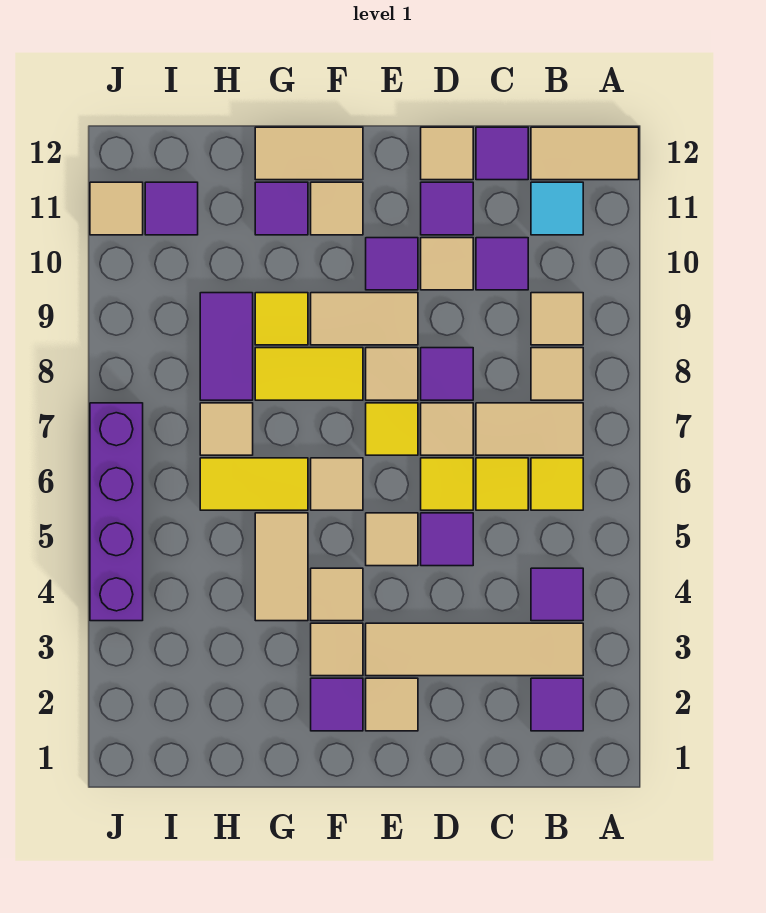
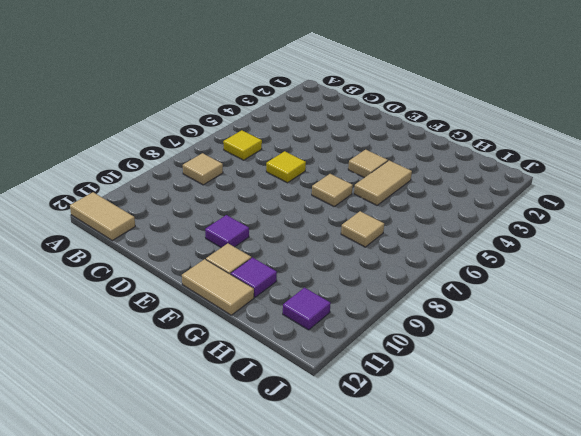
none -> purple 1x1 tile [531,678,583,731]
none -> tan 1x4 tile [366,623,583,676]
none -> purple 1x1 tile [531,568,583,621]
none -> tan 1x2 tile [476,403,583,455]

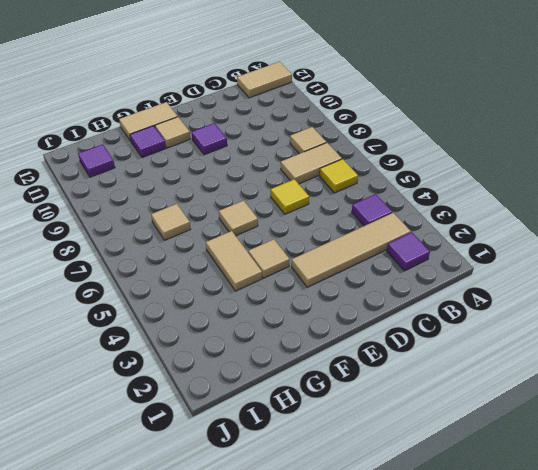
none -> tan 1x1 tile [531,293,583,345]
none -> cyan 1x1 tile [531,182,583,235]
none -> yellow 1x1 tile [476,458,528,510]
none -> purple 1x1 tile [476,238,528,290]

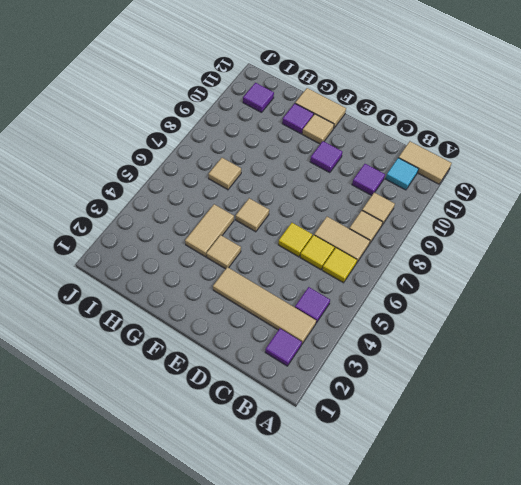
none -> purple 1x1 tile [476,127,528,180]
none -> purple 1x1 tile [421,513,473,566]
none -> tan 1x1 tile [421,403,473,455]
none -> purple 1x1 tile [421,348,473,400]

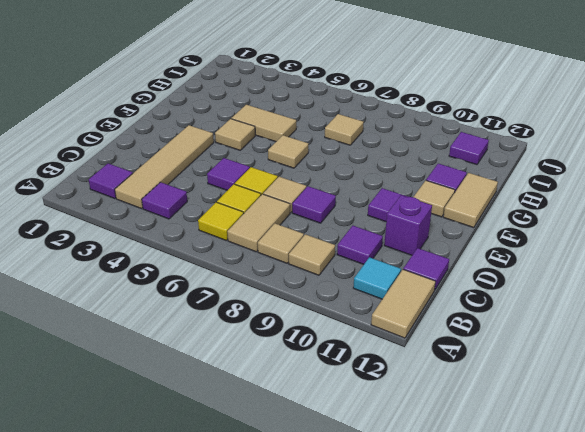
purple 1x1 brick [384,195,432,255] -> purple 1x1 tile [421,182,473,235]
none -> tan 1x1 tile [421,238,473,290]
none -> tan 1x1 tile [421,127,473,180]
none -> tan 1x1 tile [366,678,418,731]
none -> tan 1x1 tile [366,513,418,566]

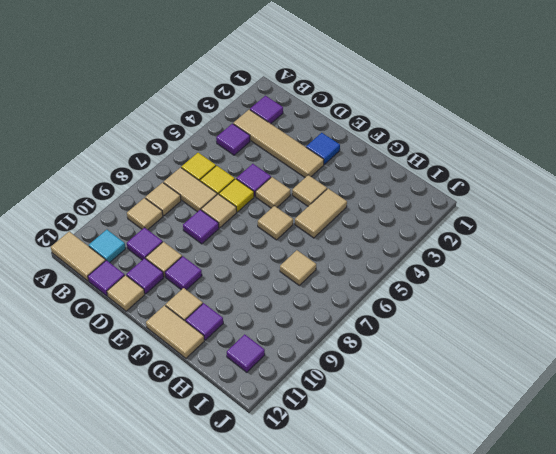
blue 1x1 tile [306,133,340,164] -> tan 1x1 tile [366,678,418,731]
none -> yellow 1x1 tile [366,403,418,455]
none -> tan 1x1 tile [366,348,418,400]
none -> tan 1x2 tile [311,293,418,345]
none -> purple 1x1 tile [311,678,363,731]

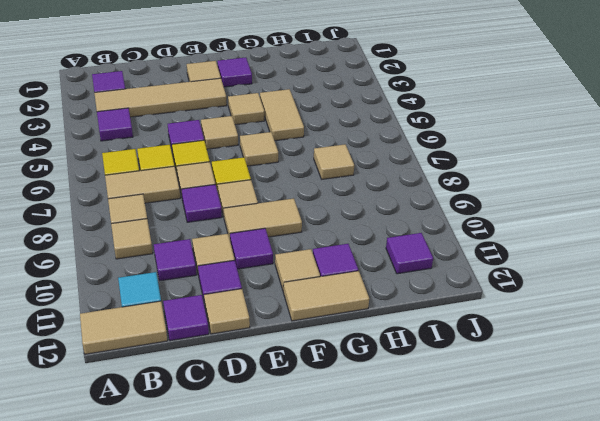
none -> tan 1x1 tile [311,623,363,676]
none -> yellow 1x2 tile [255,348,363,400]
none -> yellow 1x2 tile [200,458,308,510]
none -> yellow 1x1 tile [255,293,308,345]

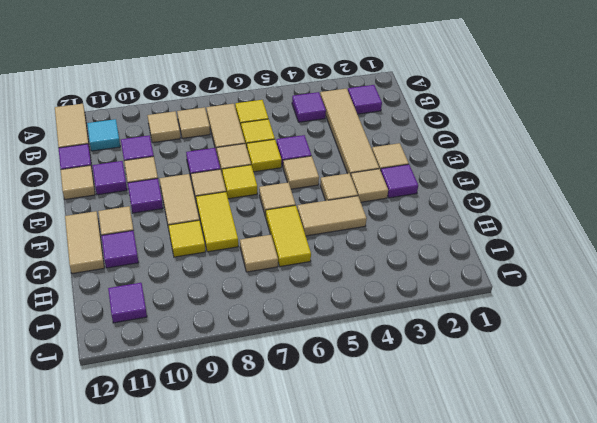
none -> purple 1x2 tile [200,293,253,400]
none -> purple 1x4 brick [90,403,143,621]
none -> tan 1x1 tile [90,182,143,235]

